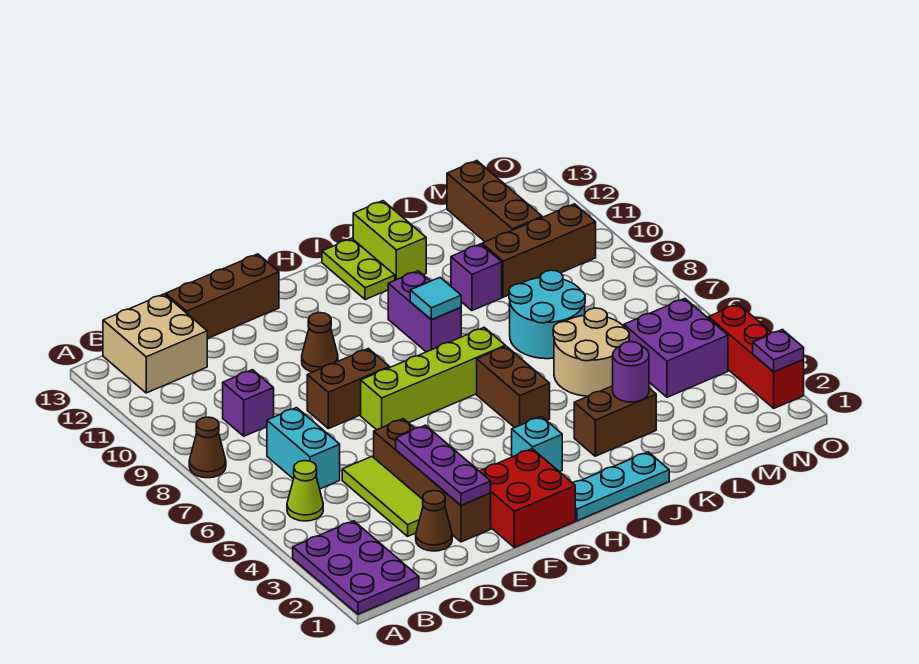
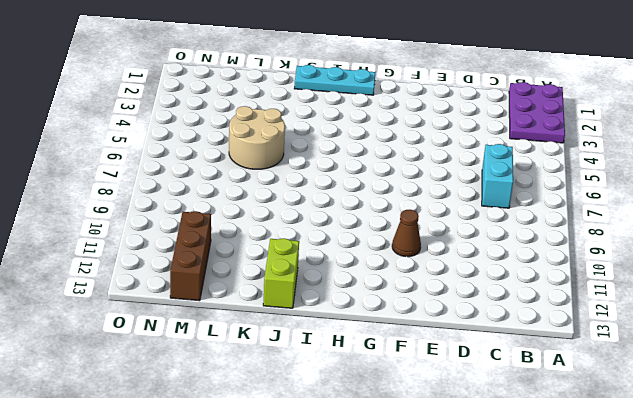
none -> brown 1x1 cone [189,417,226,478]
none -> lime 1x1 cone [287,461,323,521]
none -> tan 2x2 brick [103,294,207,393]
none -> purple 1x1 brick [223,370,274,436]

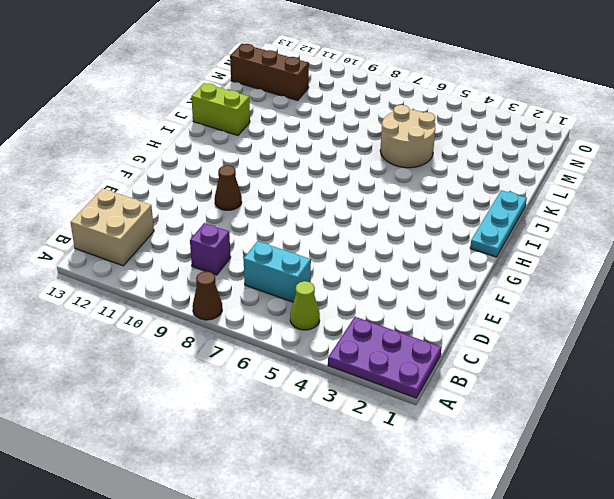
none -> brown 1x1 cone [416,491,452,551]
none -> lime 1x3 tile [342,457,423,536]
none -> brown 1x3 brick [166,254,279,339]
none -> brown 1x4 brick [374,419,491,542]

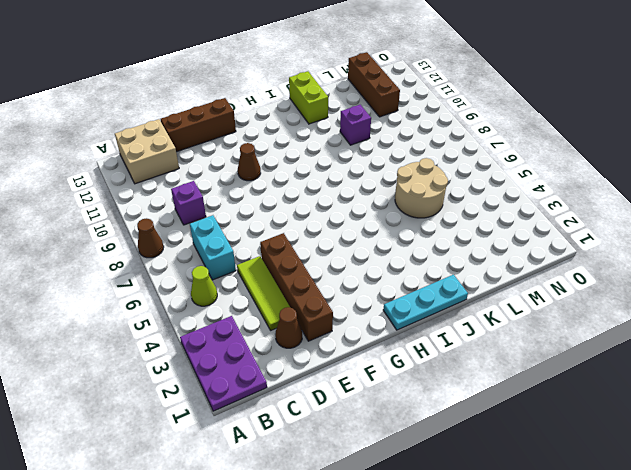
none -> brown 1x2 brick [307,349,389,429]
none -> red 2x2 brick [480,449,575,547]
none -> lime 1x4 brick [361,327,505,430]
none -> cyan 1x1 brick [512,416,562,472]

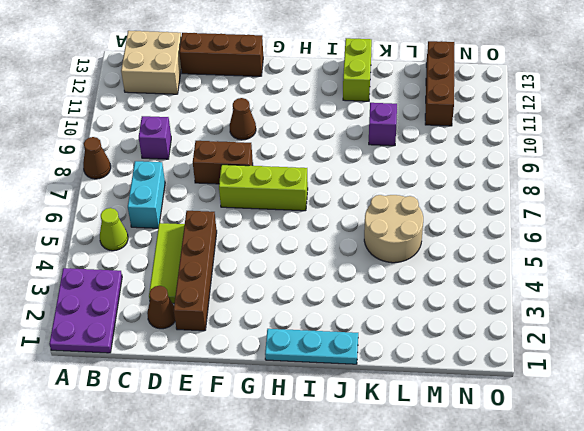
lime 1x3 brick [219,165,308,211] -> lime 1x4 brick [361,327,505,430]
none -> red 2x2 brick [480,449,575,547]
none -> cyan 1x1 brick [512,416,562,472]
none -> brown 1x2 brick [477,346,550,428]
none -> purple 1x2 brick [388,271,461,352]

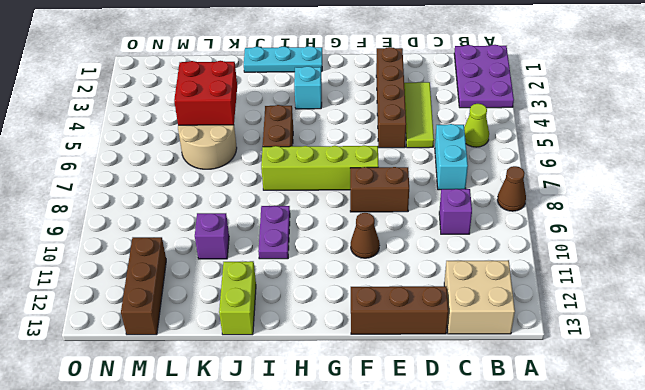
purple 1x2 plate [258,206,290,259] -> purple 1x2 brick [388,271,461,352]
red 2x2 brick [174,61,237,125] -> red 2x2 brick moved to [480,449,575,547]
none -> brown 1x1 cone [416,491,452,551]
none -> lime 1x2 plate [322,238,395,300]
none -> brown 1x2 brick [574,386,656,456]
none -> cyan 2x2 round brick [509,270,585,359]

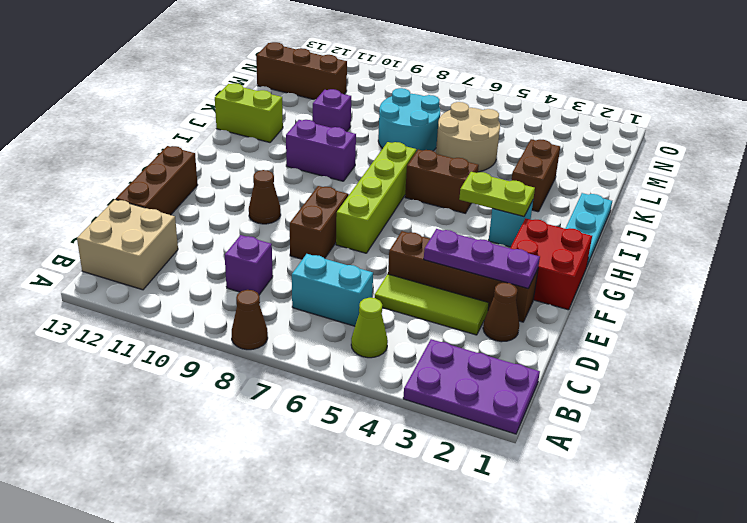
lime 1x2 plate [459,172,535,217] -> lime 1x2 plate moved to [322,238,395,300]
none -> brown 1x3 brick [482,204,596,297]
none -> purple 2x2 brick [624,299,728,397]
none -> red 1x3 brick [709,304,804,408]
none -> cyan 1x1 tile [410,278,461,320]

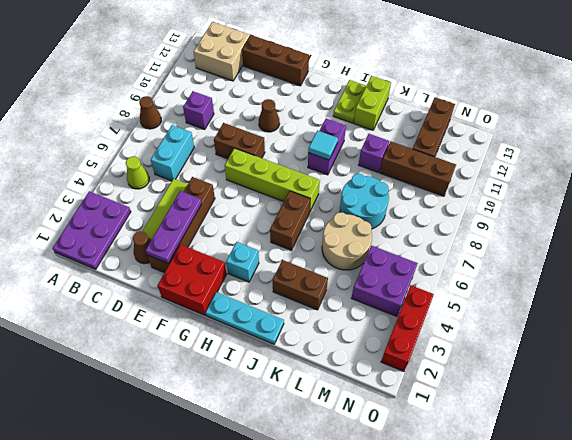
none -> purple 1x1 round brick [613,342,649,402]
none -> purple 1x1 plate [753,330,804,372]

